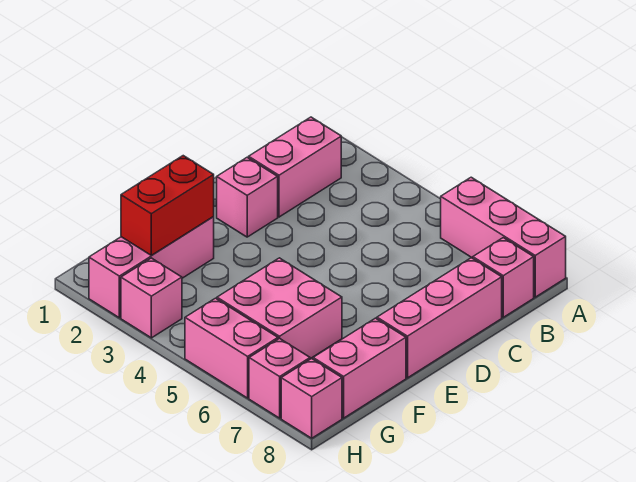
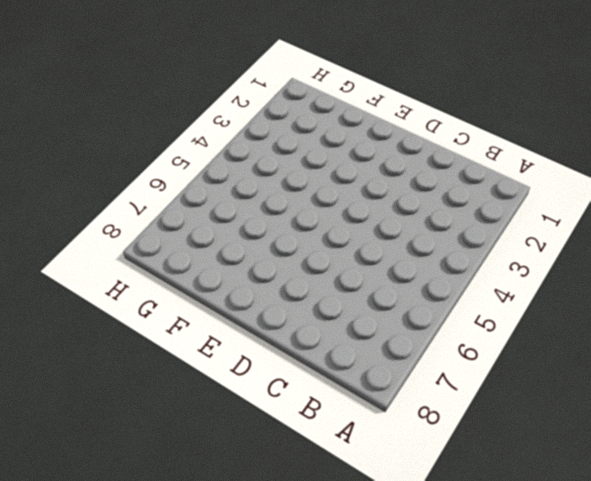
none -> pink 1x3 brick [441,177,566,297]
none -> pink 1x2 brick [249,117,341,217]
none -> pink 1x1 brick [473,238,534,317]

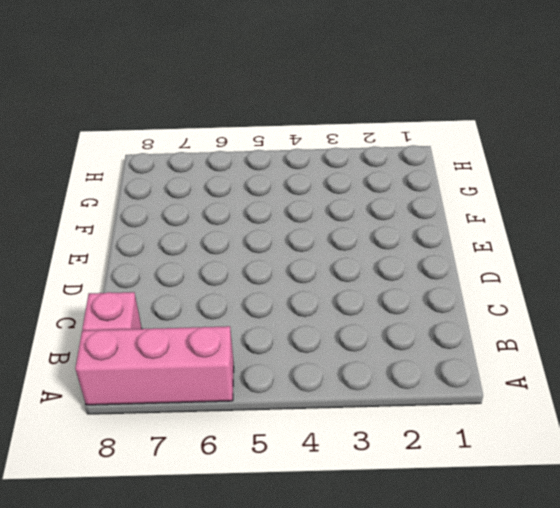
none -> pink 1x2 brick [249,117,341,217]
none -> pink 1x3 brick [377,258,502,378]
none -> pink 1x1 brick [217,157,278,237]

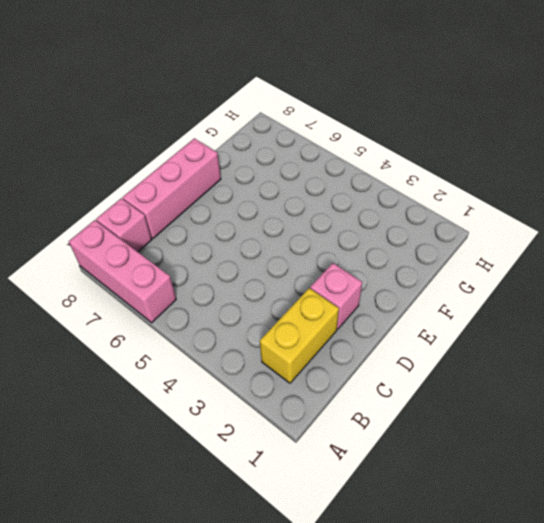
yellow 1x2 brick [260,288,339,383] -> pink 1x2 brick [249,117,341,217]
none -> pink 1x3 brick [89,217,214,318]
none -> pink 2x2 brick [217,258,342,359]
none -> pink 1x2 brick [313,318,406,418]

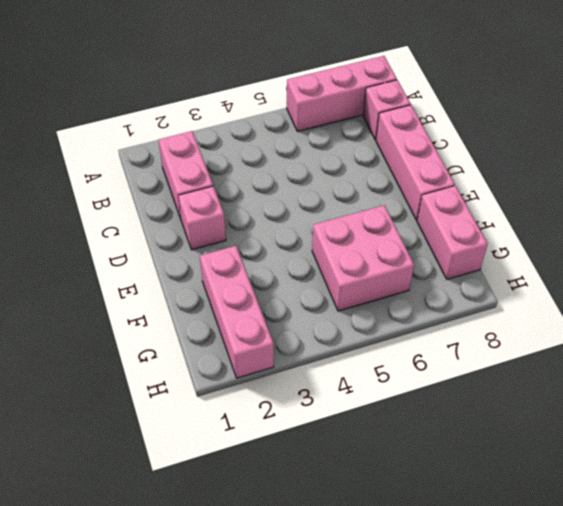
none -> pink 1x1 brick [121,258,182,338]
none -> pink 1x2 brick [185,298,278,398]
none -> pink 1x1 brick [249,338,310,418]

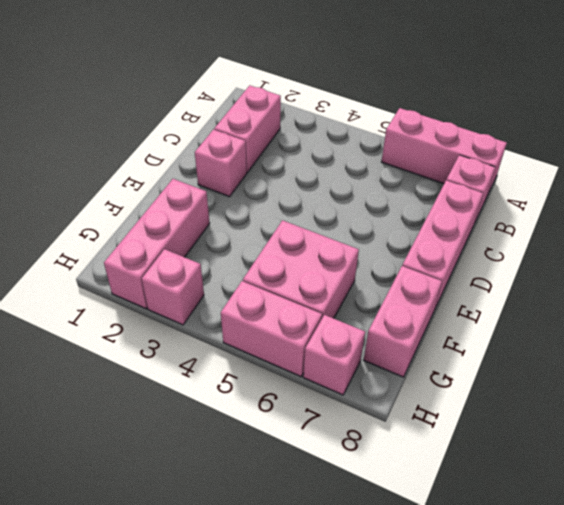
none -> pink 1x1 brick [281,359,342,438]
none -> red 1x2 brick [121,156,214,256]

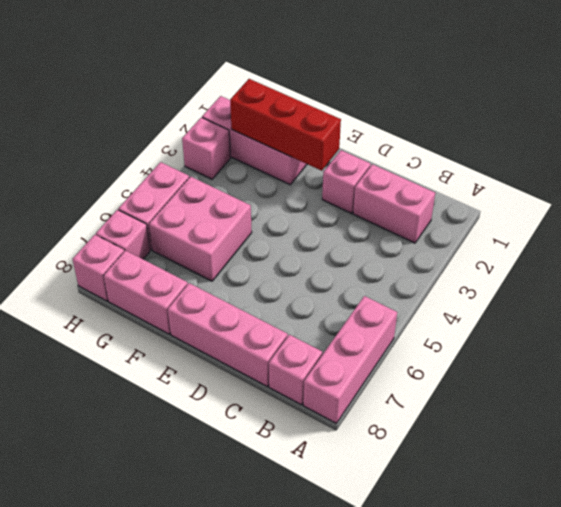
red 1x3 brick [230,79,341,171] -> red 1x2 brick [121,156,214,256]

